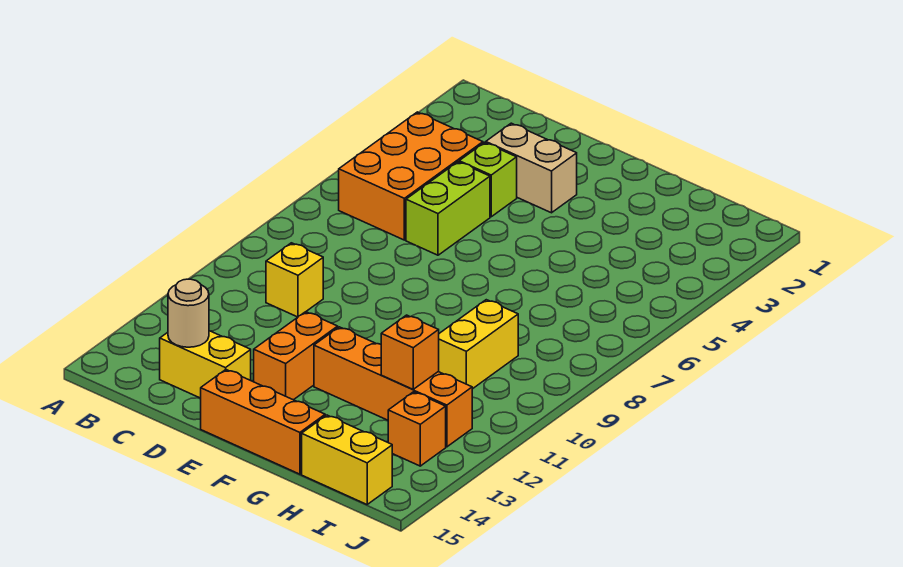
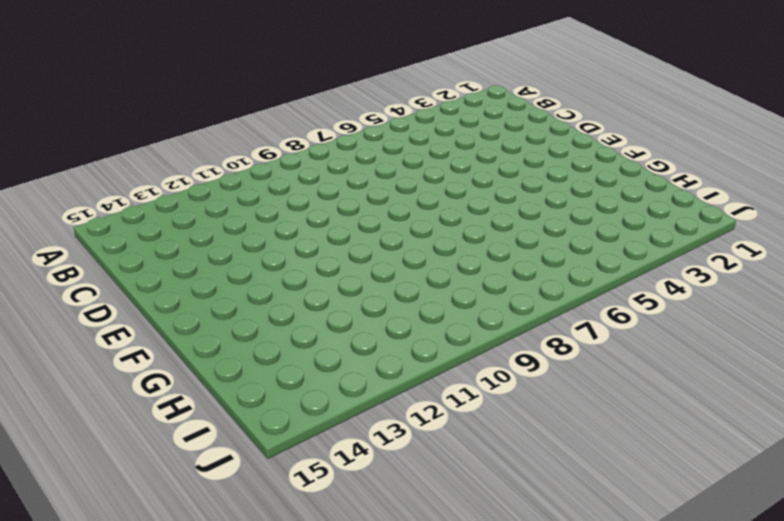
none -> orange 2x3 brick [339,112,483,240]
none -> yellow 1x1 brick [266,243,323,317]
none -> yellow 1x2 brick [160,331,251,398]

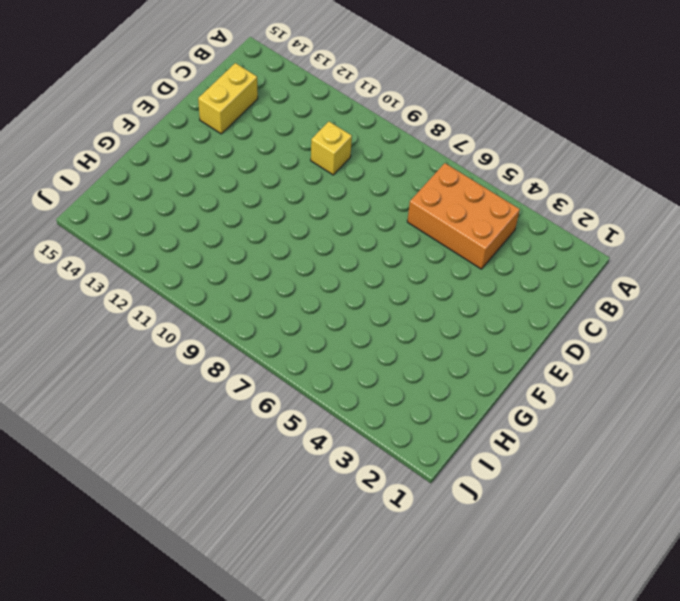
none -> tan 1x2 brick [486,123,577,213]
none -> lime 1x1 brick [459,143,517,217]
none -> lime 1x2 brick [406,162,490,255]

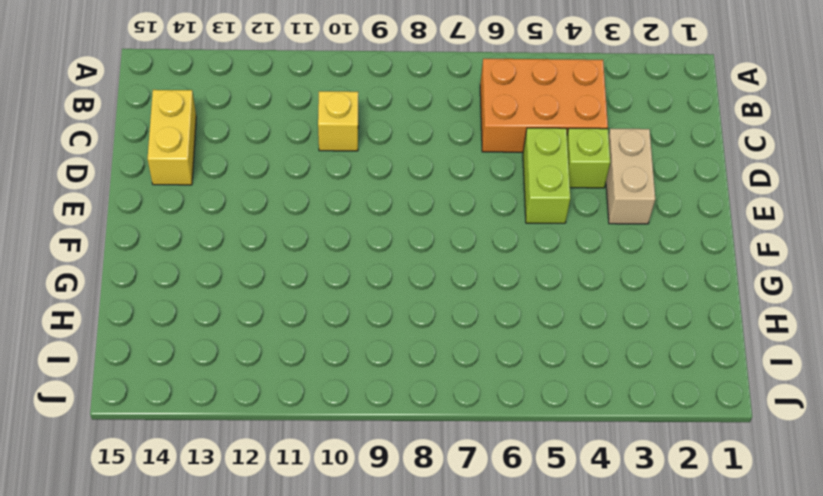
lime 1x2 brick [523,128,570,223] -> lime 1x2 brick turned to [406,162,490,255]
none -> orange 1x2 brick [254,312,338,400]
none -> orange 1x3 brick [201,370,325,474]
none -> orange 1x4 brick [314,327,472,447]

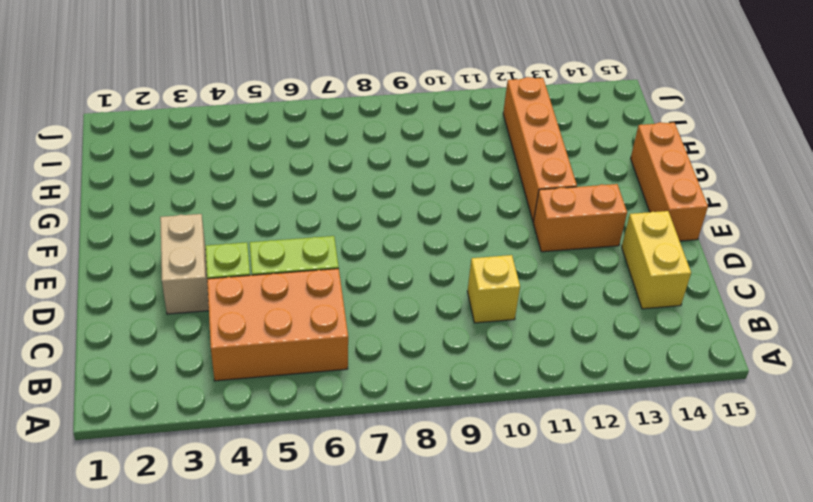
none -> yellow 1x2 brick [438,300,518,389]
none -> yellow 1x2 brick [302,415,392,504]
none -> orange 1x1 brick [388,392,446,466]

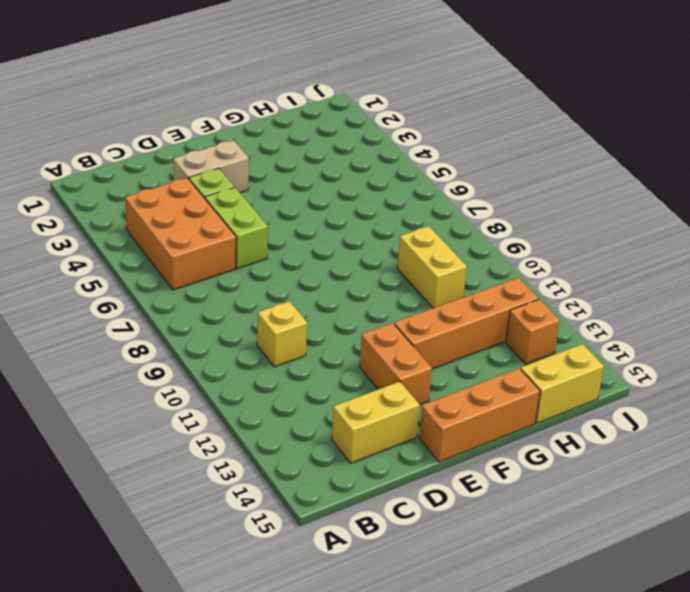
none -> tan 1x1 round brick [168,279,209,347]
none -> orange 1x1 brick [381,315,439,389]

